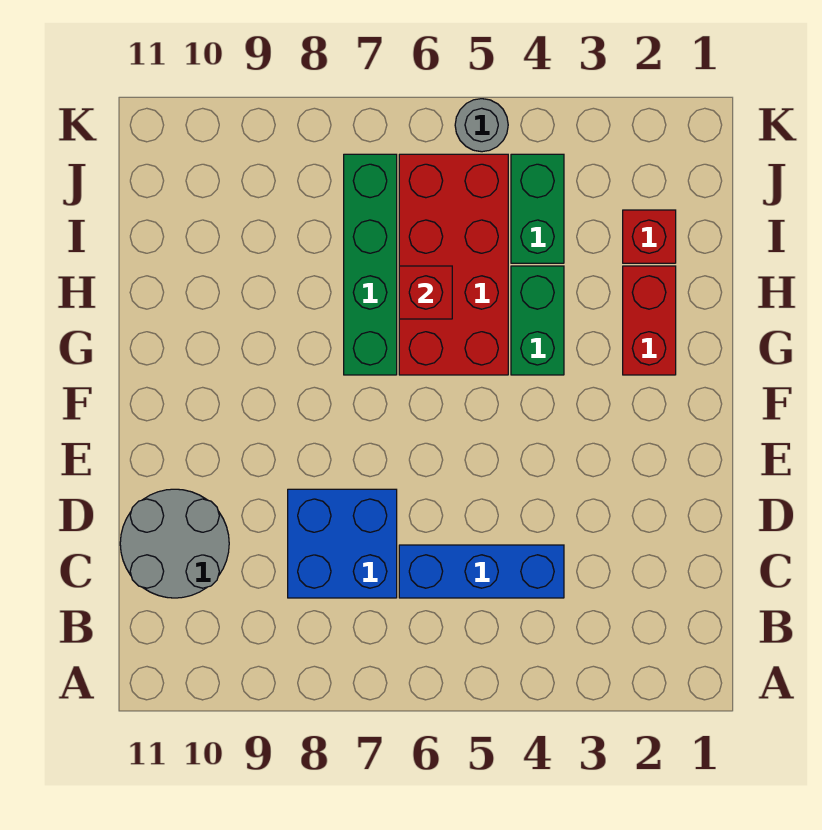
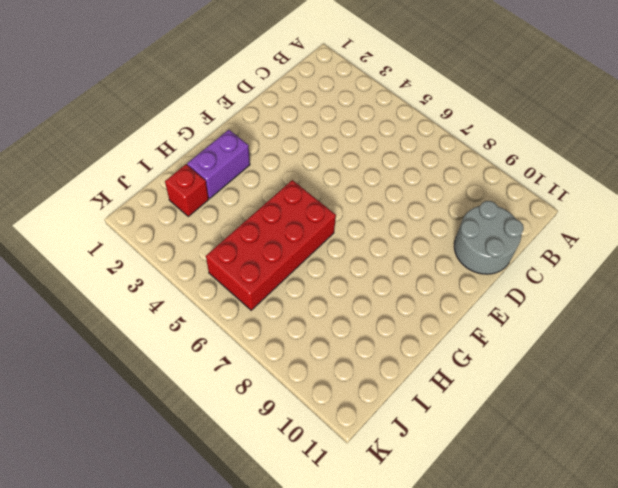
purple 1x2 brick [187,130,250,198] -> red 1x2 brick [623,266,676,375]
none -> blue 1x3 brick [399,545,564,598]
none -> blue 2x2 brick [288,489,397,598]

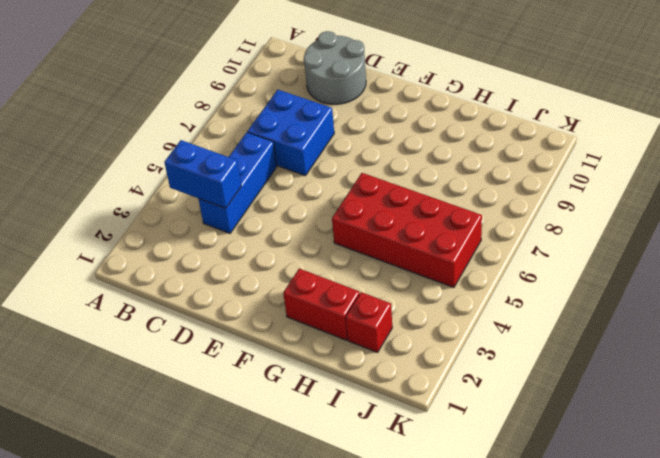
blue 1x2 brick [164,140,241,208] -> none
none -> green 1x2 brick [511,266,564,375]
none -> green 1x4 brick [344,154,397,375]

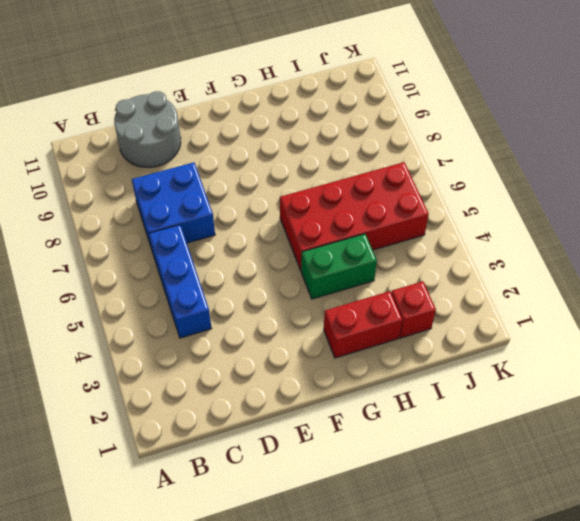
none -> green 1x4 brick [344,154,397,375]
none -> green 1x2 brick [511,154,564,263]

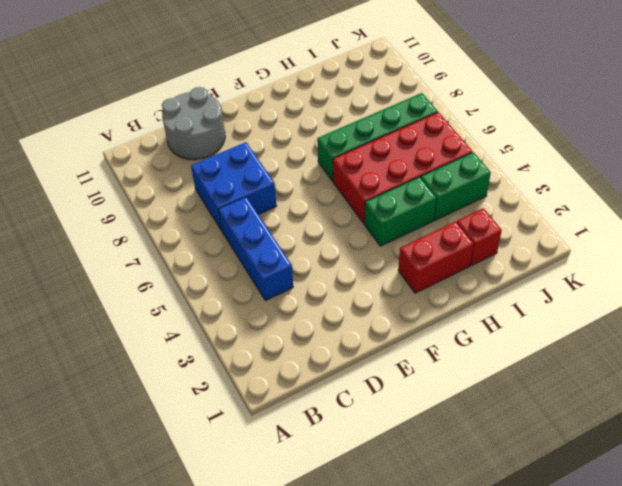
none -> grey 1x1 round brick [455,99,508,152]
none -> red 1x1 brick [399,266,452,319]

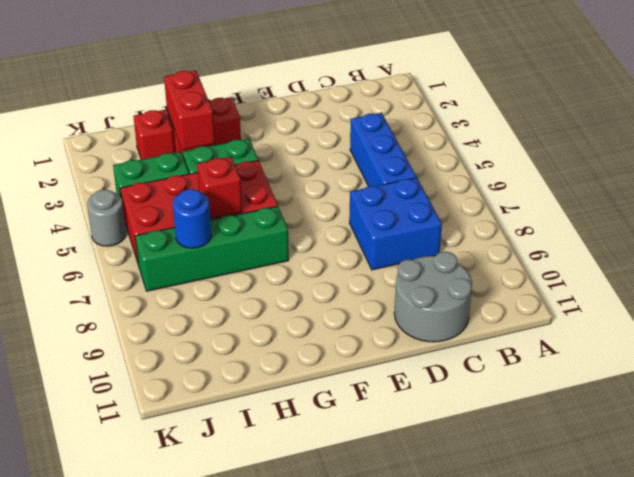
red 1x2 brick [164,71,215,150] -> none
blue 1x1 round brick [173,189,211,248] -> none

